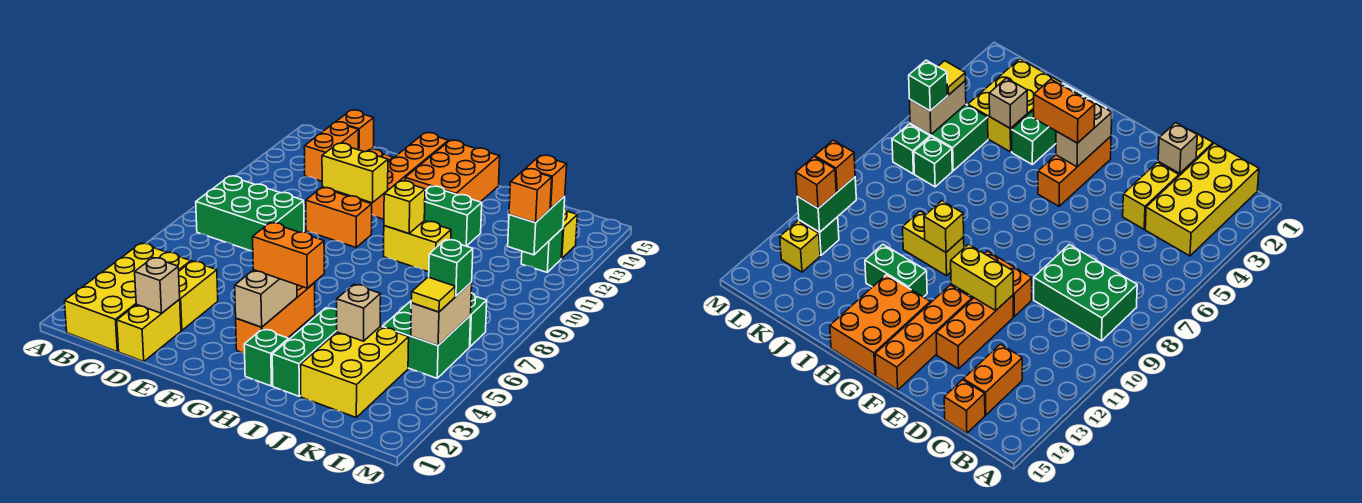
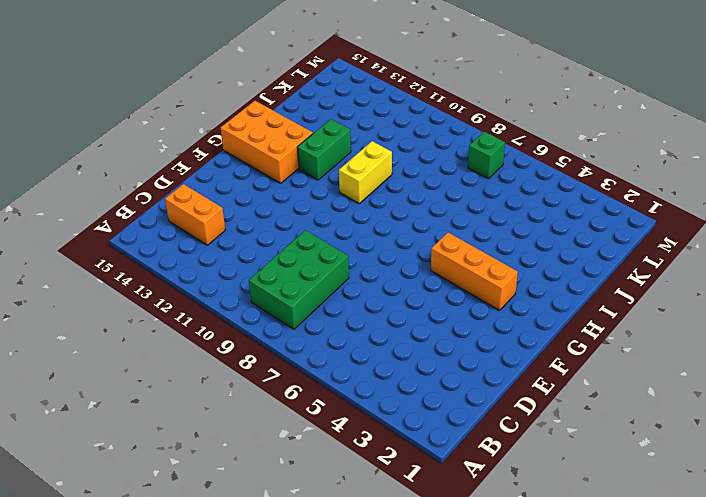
none -> yellow 2x4 brick [64,243,191,351]
none -> orange 1x1 brick [336,110,374,152]
none -> yellow 1x2 brick [117,300,181,361]
none -> yellow 1x2 brick [179,261,218,330]

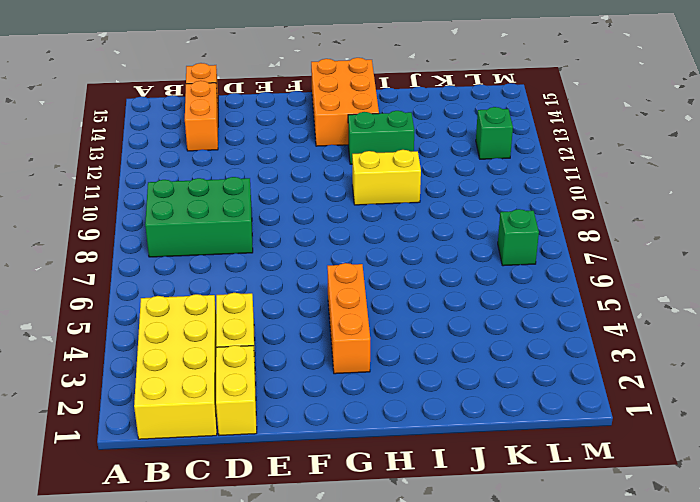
none -> orange 1x2 brick [306,188,372,247]
none -> orange 1x3 brick [936,295,1013,369]
none -> orange 1x4 brick [364,133,448,219]
none -> green 1x1 brick [244,329,289,386]

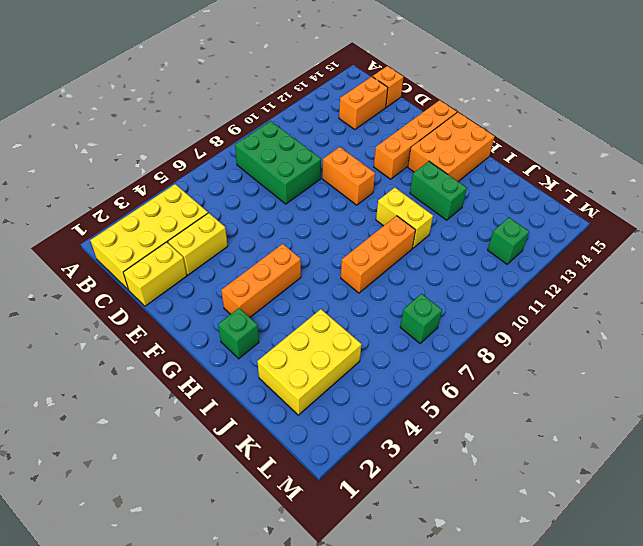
orange 1x3 brick [341,216,415,293] -> orange 1x3 brick moved to [936,295,1013,369]
none -> green 1x3 brick [272,308,337,396]
none -> green 2x2 brick [382,301,471,378]
none -> green 1x1 brick [914,137,952,187]
none -> yellow 1x1 brick [561,208,577,258]

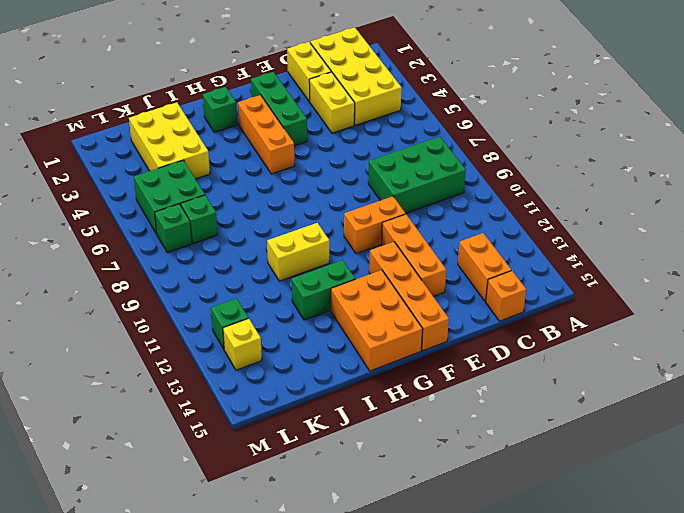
green 1x3 brick [251,72,307,146] -> green 1x3 brick moved to [272,308,337,396]
none -> tan 1x1 brick [135,258,180,313]
none -> yellow 1x2 brick [322,143,388,203]
none -> tan 1x2 brick [235,270,297,327]
none -> yellow 1x1 brick [384,181,425,234]

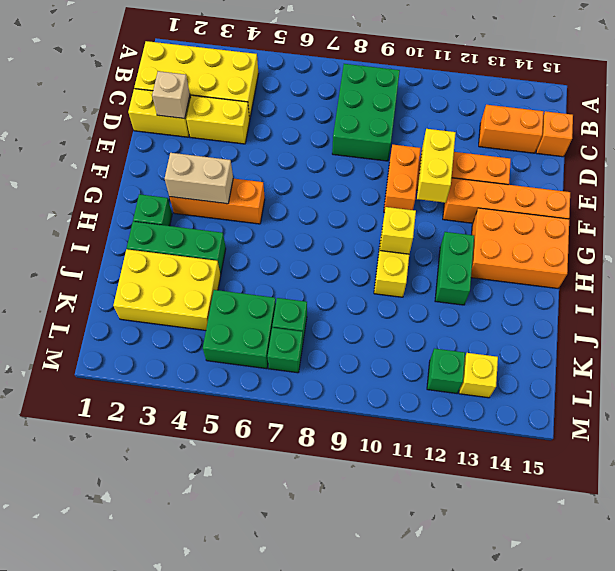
none -> tan 1x1 brick [337,284,381,341]
none -> tan 1x2 brick [411,282,472,345]
none -> green 1x2 brick [508,196,565,255]
none -> orange 1x2 brick [253,223,324,288]

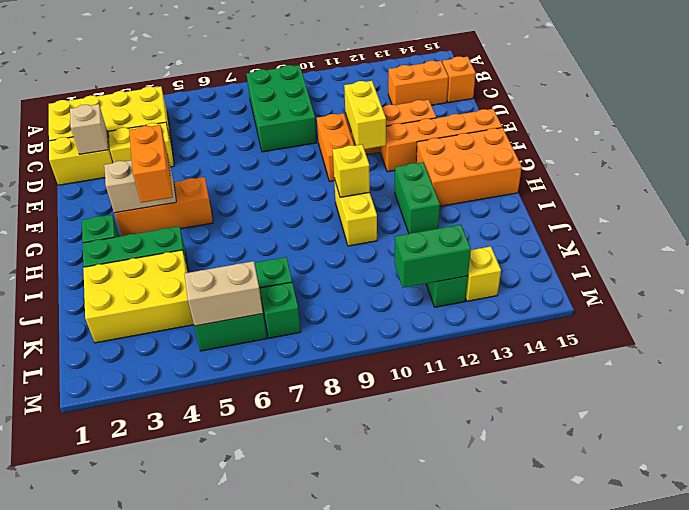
none -> tan 1x1 brick [337,284,381,341]
none -> yellow 1x1 tile [411,277,455,312]
none -> green 1x1 brick [429,240,473,296]
none -> orange 1x1 brick [509,169,552,223]

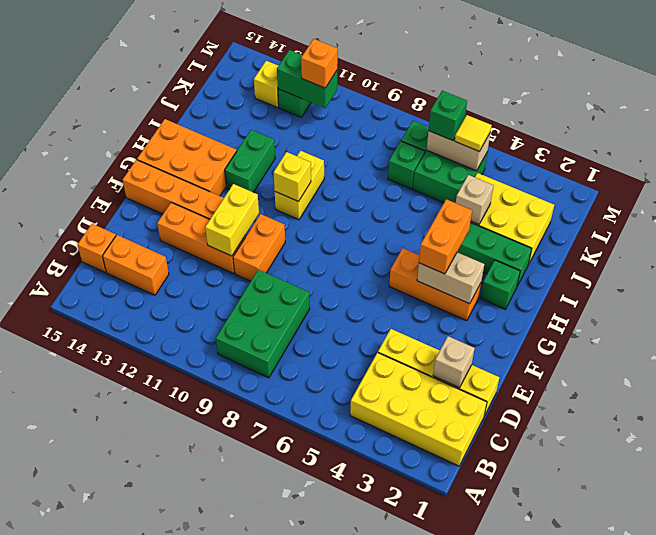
none -> orange 1x1 brick [526,155,567,209]

